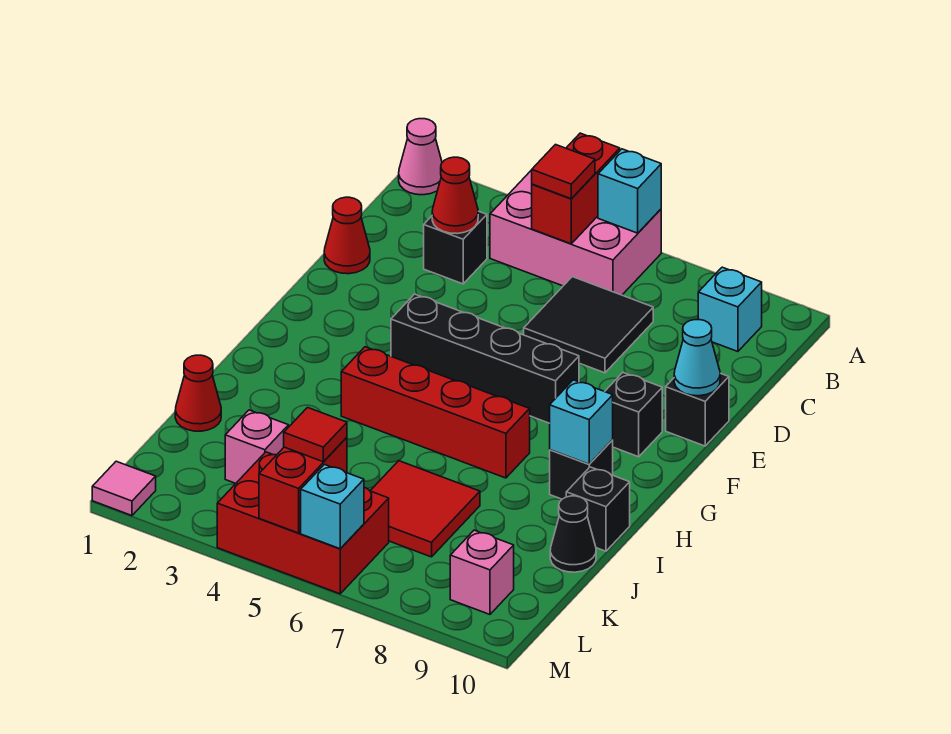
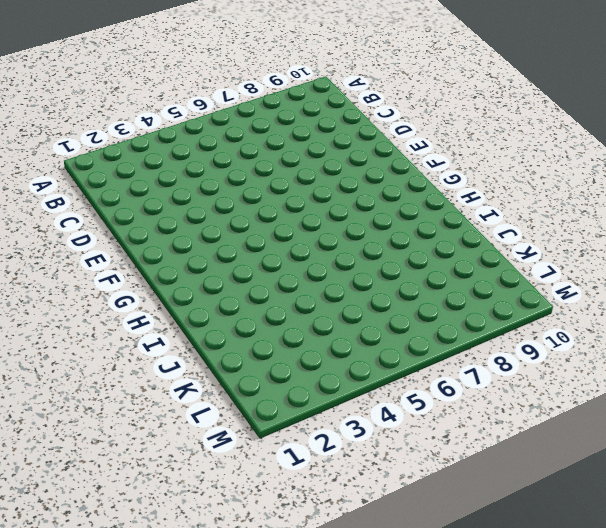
none -> pink 1x1 cone [399,119,442,195]
none -> pink 2x3 brick [490,170,661,295]
none -> cyan 1x1 brick [698,267,762,352]

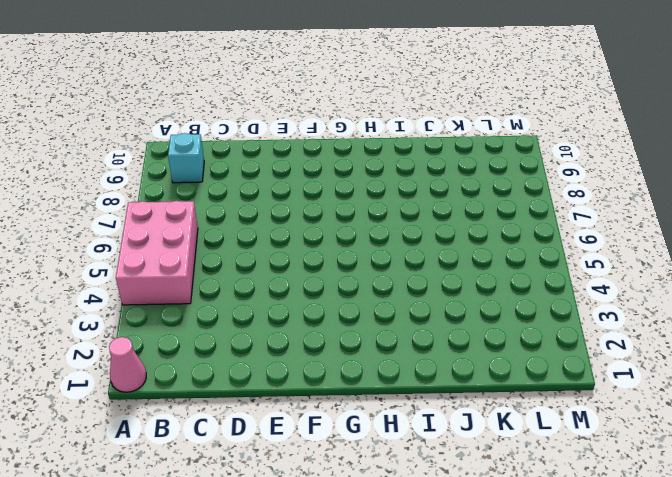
none -> black 1x1 brick [424,211,487,284]
none -> black 2x2 tile [524,277,653,373]
none -> red 1x1 cone [324,197,370,274]

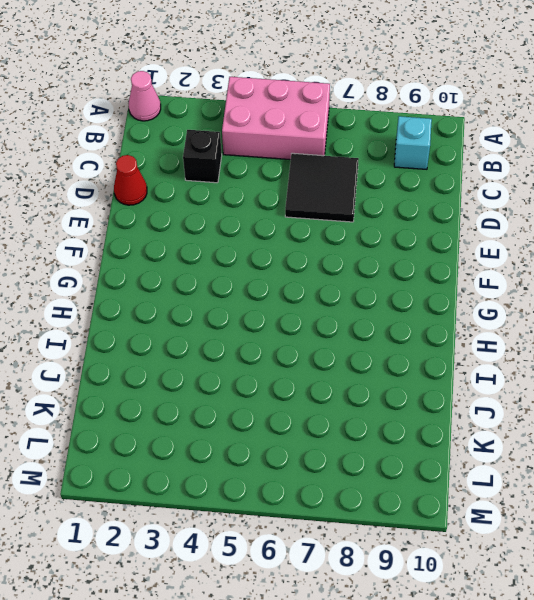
none -> black 1x1 brick [666,373,729,446]
none -> black 1x4 brick [391,294,579,423]
none -> black 1x1 brick [605,373,662,457]

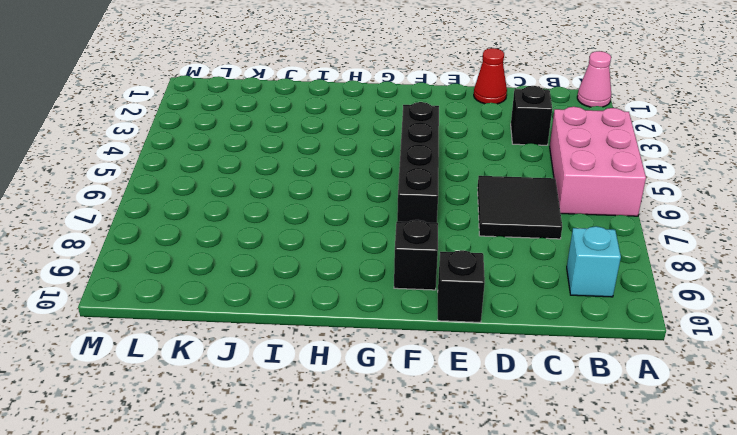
none -> red 1x4 brick [341,347,530,478]
none -> black 1x1 brick [550,440,613,499]
none -> black 1x1 brick [566,467,630,551]

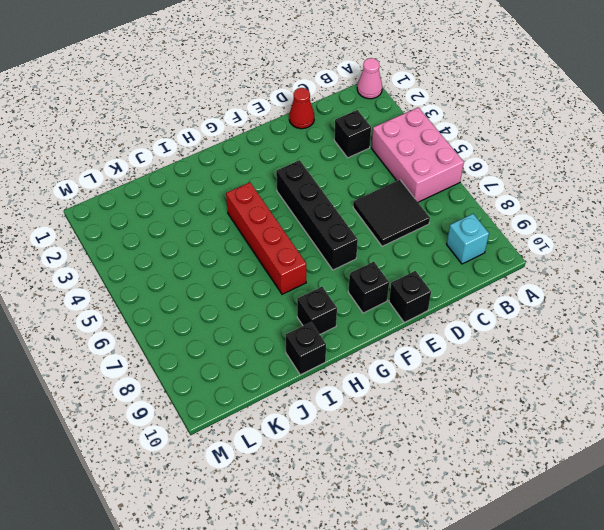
none -> red 1x1 cone [175,355,221,431]
none -> red 2x2 tile [370,461,480,557]
none -> black 1x1 cone [550,496,596,572]

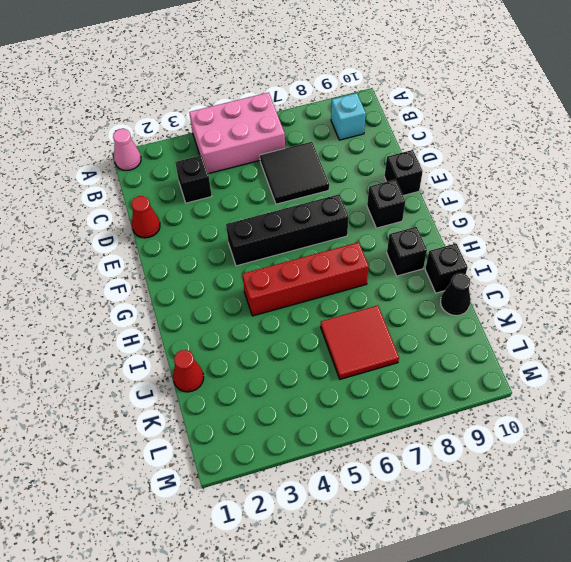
none -> pink 1x1 brick [225,410,289,483]
none -> red 2x3 brick [217,452,389,594]
none -> pink 1x1 brick [450,530,514,614]

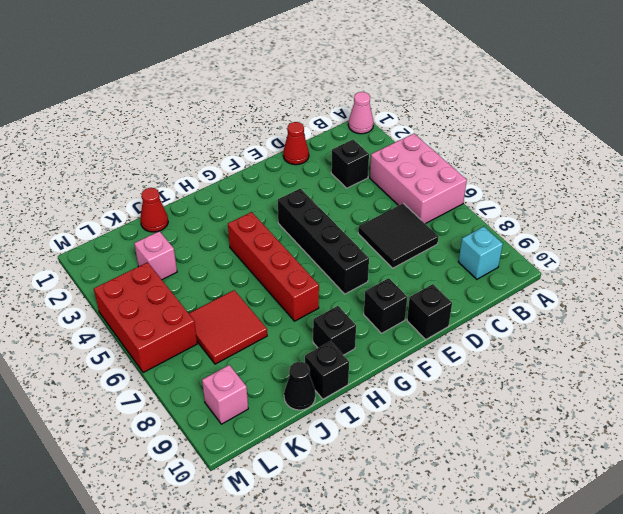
none -> pink 1x1 tile [92,461,156,516]
none -> red 1x2 brick [532,133,620,244]
none -> cyan 1x1 brick [598,149,661,233]

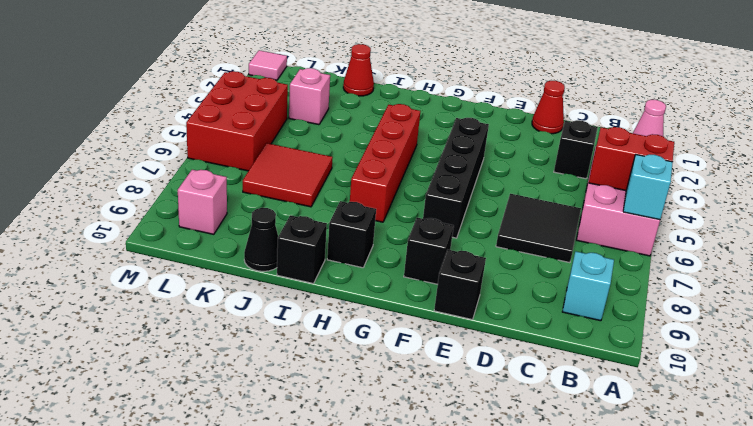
none -> red 1x1 cone [432,157,478,234]
none -> cyan 1x1 cone [674,320,720,396]
none -> cyan 1x1 brick [550,380,613,464]

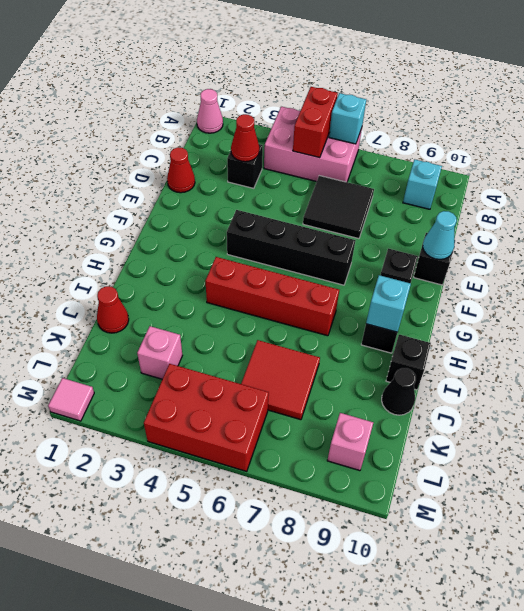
none -> red 1x2 brick [259,437,347,533]
none -> cyan 1x1 brick [301,464,364,549]
none -> red 1x1 tile [532,145,595,199]

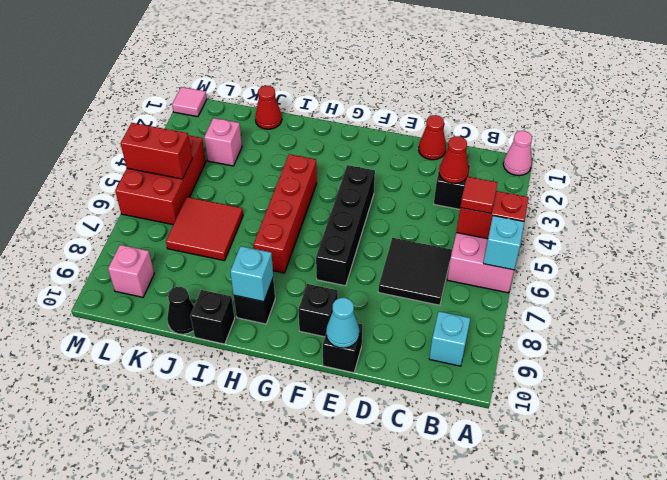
none -> cyan 1x1 brick [301,464,364,549]
none -> red 1x1 tile [284,408,347,462]

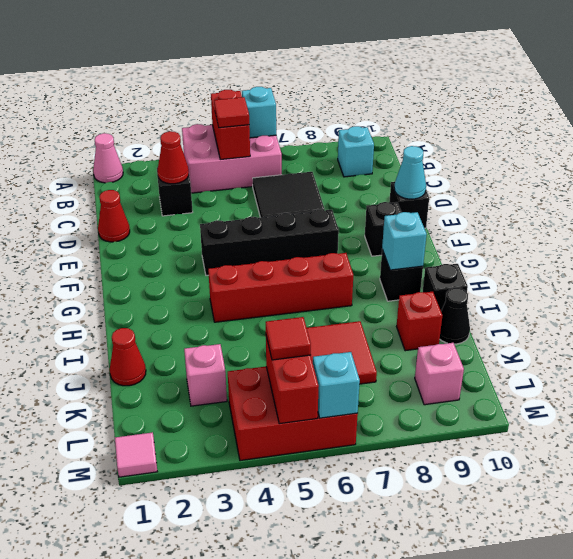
red 1x1 brick [397,292,442,351] -> none

